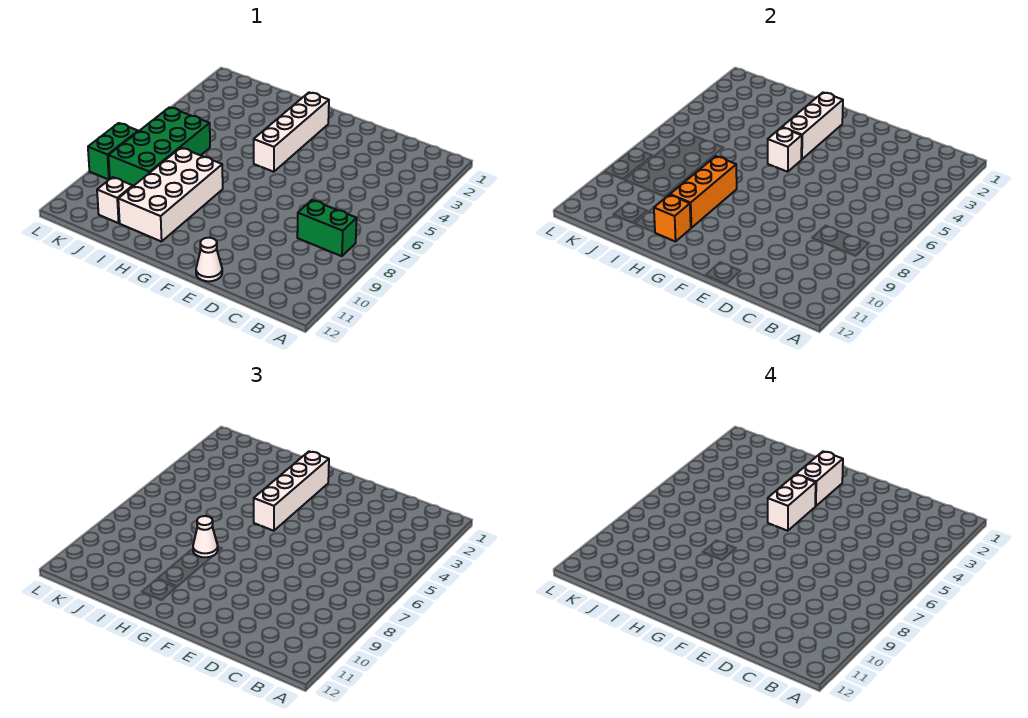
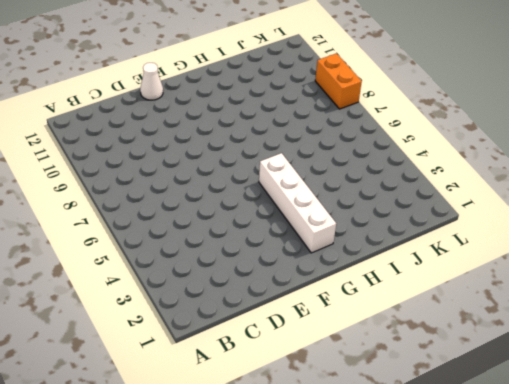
orange 1x2 brick [315,53,362,109] -> green 1x2 brick [88,123,138,180]
none -> green 1x2 brick [297,200,357,256]
none -> white 2x4 brick [118,148,223,242]
none -> green 2x4 brick [109,107,210,186]

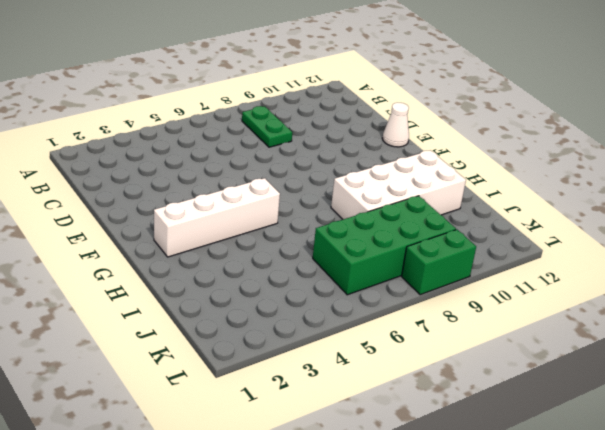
green 1x2 plate [242,106,292,147] -> green 1x2 brick [297,200,357,256]
none -> white 1x1 brick [97,177,133,223]
none -> white 1x3 brick [782,92,843,159]
none -> white 1x1 brick [768,128,802,172]

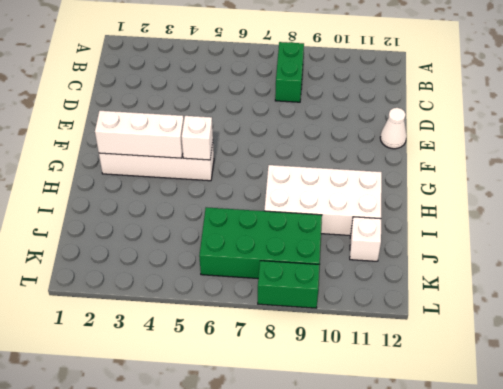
none -> orange 1x3 brick [670,156,737,228]
none -> orange 1x1 brick [654,195,691,242]
none -> white 1x4 brick [254,451,329,531]

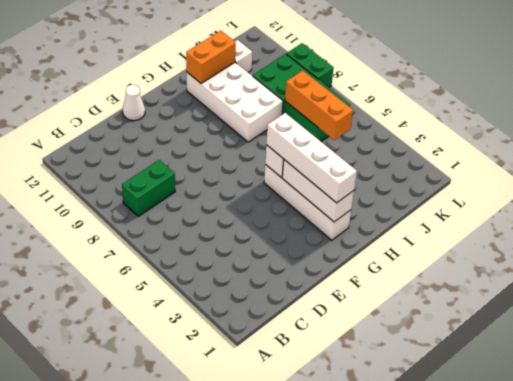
orange 1x2 brick [186,31,236,83] -> orange 1x1 brick [654,195,691,242]
orange 1x3 brick [285,70,353,140] -> orange 1x3 brick moved to [670,156,737,228]
none -> white 1x1 cone [193,516,218,557]
none -> white 1x2 brick [796,451,843,506]
none -> white 1x2 brick [768,475,816,531]

